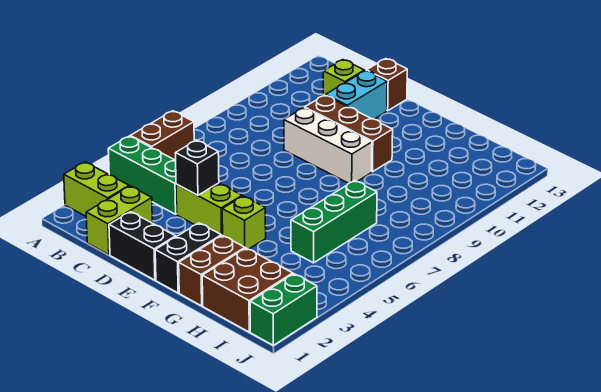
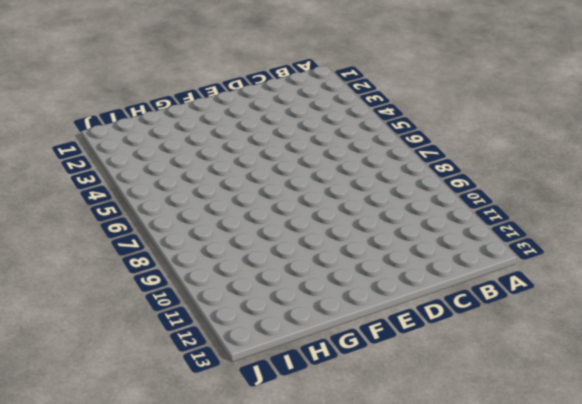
none -> lime 1x2 brick [64,162,129,216]
none -> green 1x3 brick [108,136,177,214]
none -> brown 1x2 brick [130,111,194,160]

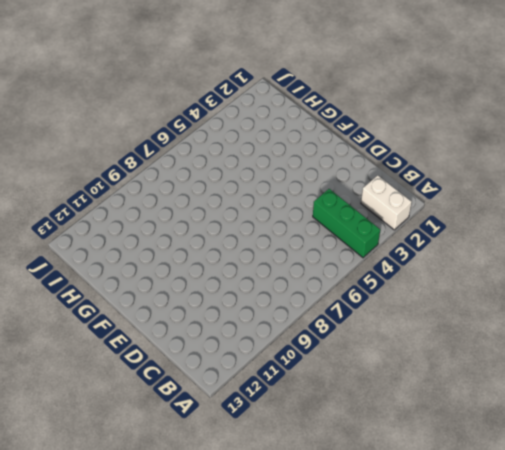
white 1x2 brick [361,175,412,230] -> lime 1x2 brick [64,162,129,216]
none -> brown 1x2 brick [130,111,194,160]
none -> lime 1x2 brick [86,186,152,255]
none -> lime 1x1 brick [323,60,364,96]

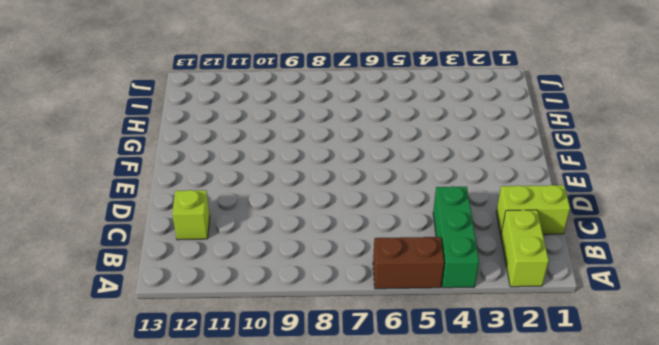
none -> black 1x2 brick [109,212,176,280]
none -> lime 1x2 brick [176,183,242,236]
none -> white 1x3 brick [284,108,372,183]

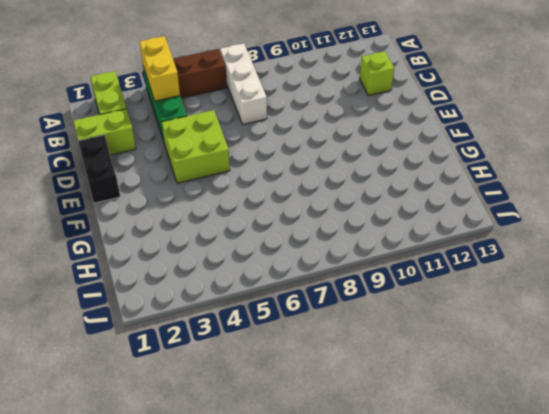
yellow 1x2 brick [140,36,180,101] -> none
white 1x3 brick [220,43,267,124] -> white 1x3 brick moved to [284,108,372,183]
lime 2x2 brick [161,110,230,183] -> lime 1x2 brick [176,183,242,236]
none -> brown 1x3 brick [305,95,393,172]
none -> cyan 1x2 brick [326,71,387,119]
none -> brown 1x1 brick [366,59,407,111]

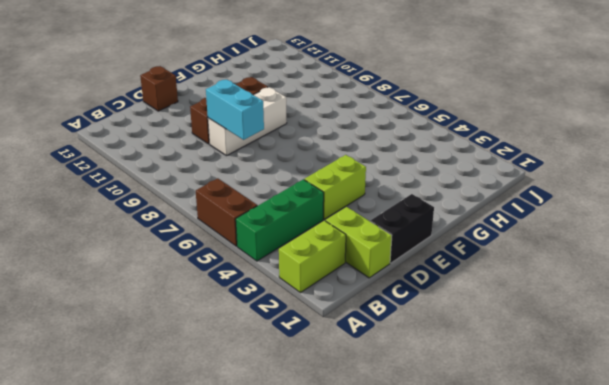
cyan 1x2 brick [206,79,264,140] -> cyan 1x2 brick moved to [326,71,387,119]
none -> lime 1x1 brick [323,60,364,96]
none -> black 1x2 brick [155,223,221,293]
none -> lime 1x1 brick [222,196,266,249]

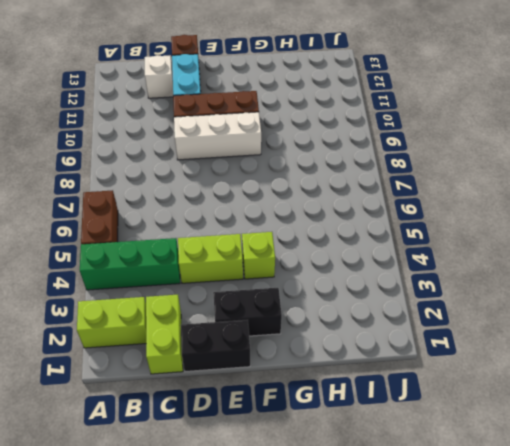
white 1x1 brick [145,55,173,98] -> lime 1x1 brick [323,60,364,96]
black 1x2 brick [213,288,282,336] -> black 1x2 brick turned to [155,223,221,293]
none -> brown 1x2 brick [179,235,245,306]
none -> brown 2x2 brick [202,248,293,332]
none -> green 1x3 brick [291,181,377,263]

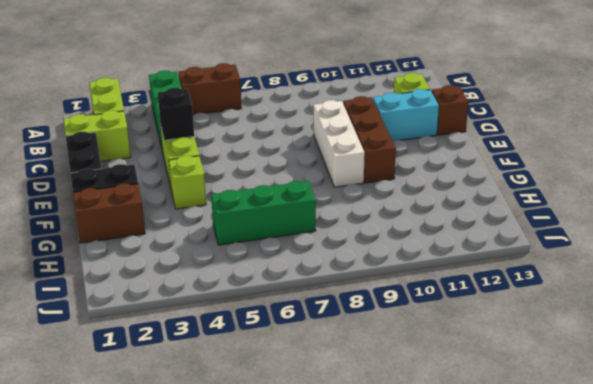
none -> brown 2x2 brick [202,248,293,332]
none -> green 1x2 brick [250,274,317,345]

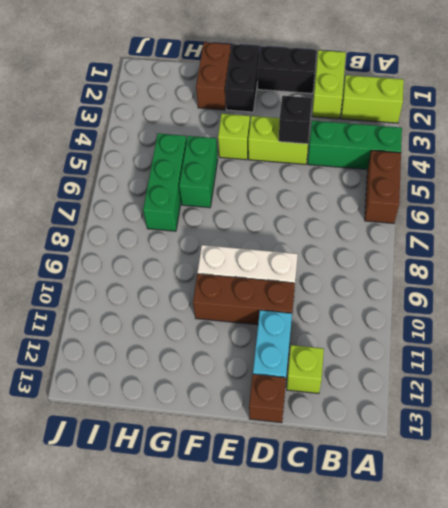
green 1x2 brick [179,136,218,208] -> green 1x2 brick moved to [250,274,317,345]
none -> brown 2x2 brick [202,248,293,332]

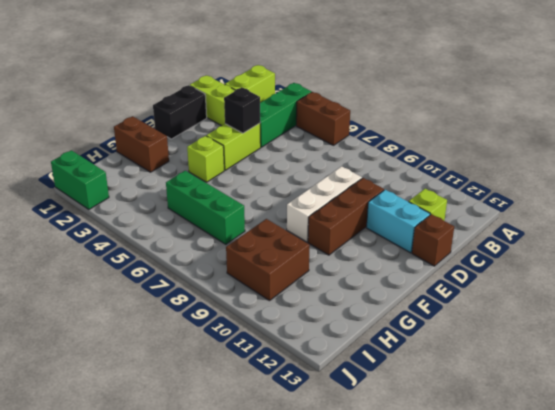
brown 2x2 brick [226,219,310,301] -> brown 2x2 brick moved to [202,248,293,332]
none -> black 1x2 brick [155,223,221,293]

